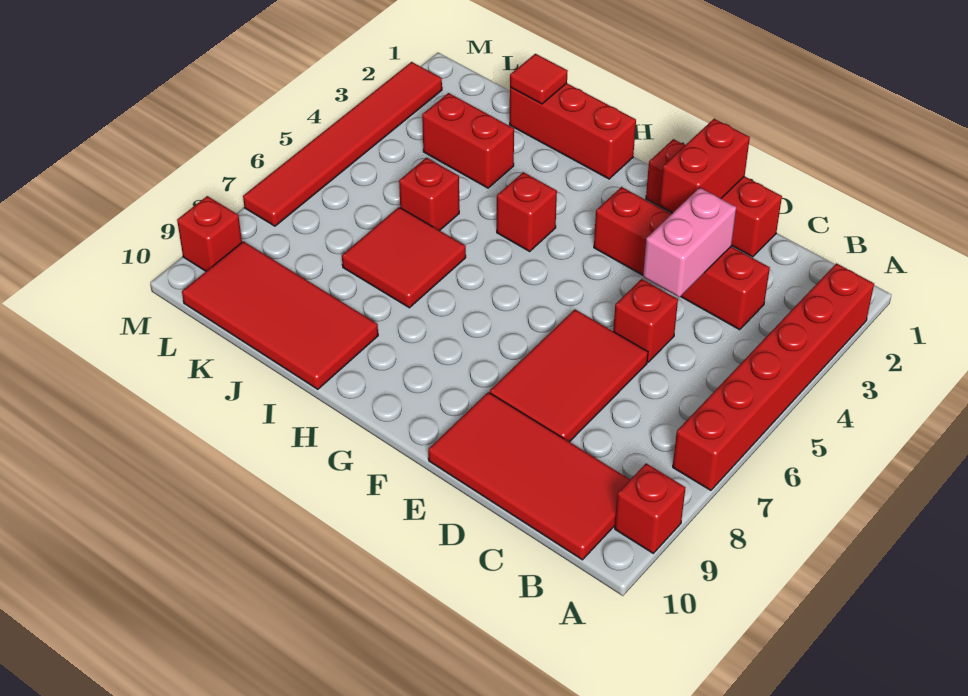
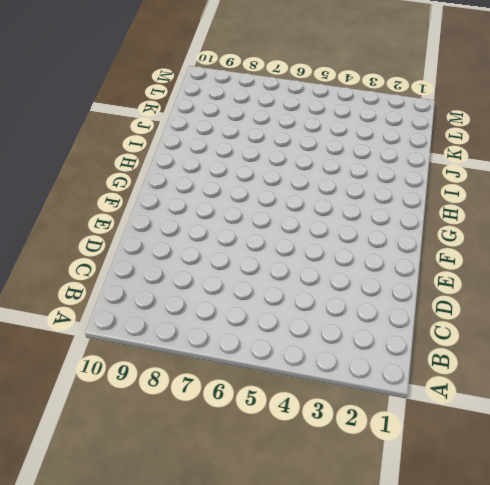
none -> red 1x6 brick [673,263,874,490]
none -> red 1x1 brick [615,463,685,553]
none -> red 2x4 tile [428,392,630,560]

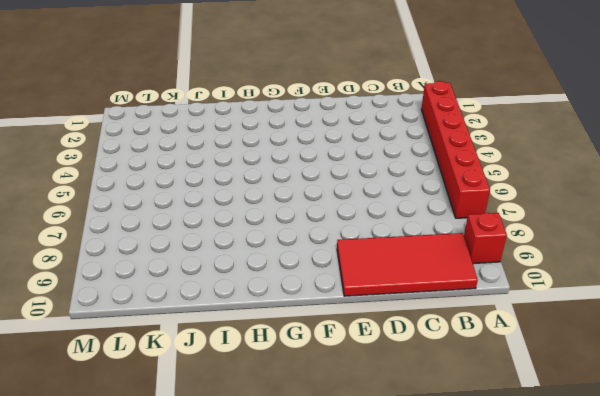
none -> red 1x4 brick [594,187,770,330]
none -> red 1x3 brick [646,139,782,257]
none -> red 1x1 brick [613,279,678,362]

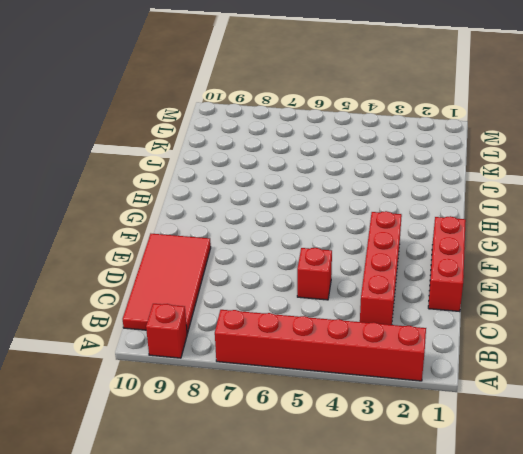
none -> red 2x3 tile [490,310,648,442]
none -> red 1x3 brick [509,83,636,179]
none -> red 1x1 brick [497,172,557,251]

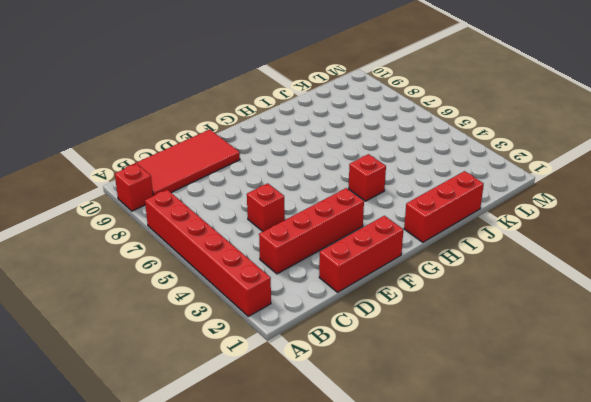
none -> red 2x3 tile [490,310,648,442]
none -> red 2x2 tile [342,207,466,308]
none -> red 2x4 tile [182,241,378,389]

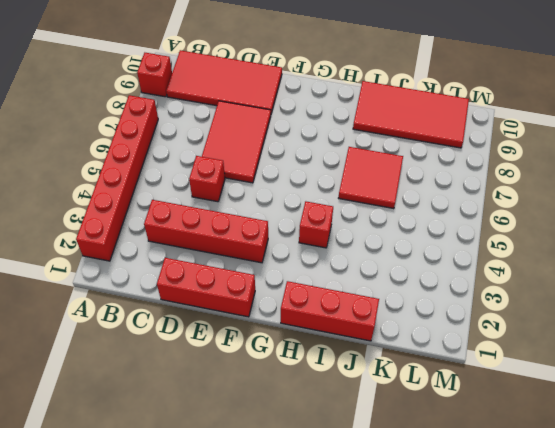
none -> red 1x2 brick [422,93,514,188]
none -> red 1x1 brick [399,158,459,231]
none -> red 1x6 tile [243,62,442,226]

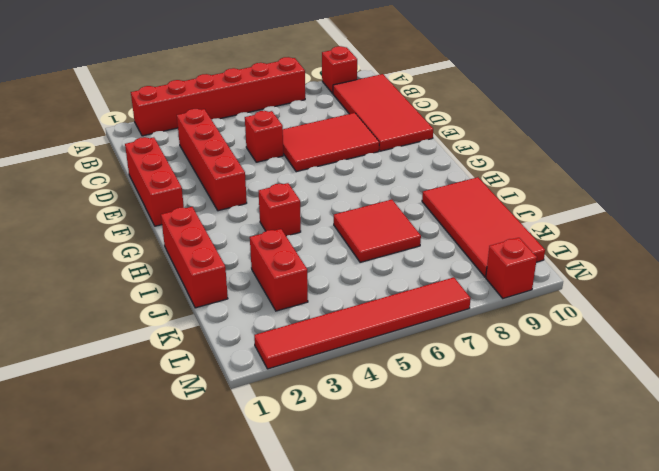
none -> red 1x1 brick [399,158,459,231]
none -> pink 1x2 brick [643,188,736,297]
none -> red 1x2 brick [659,119,750,212]

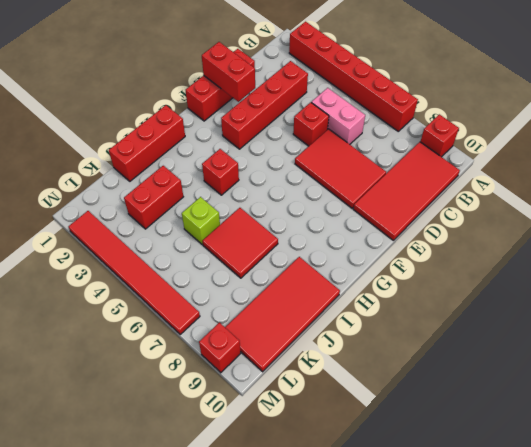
pink 1x2 brick [311,88,365,144] -> pink 1x2 brick moved to [643,188,736,297]
lime 1x1 brick [182,197,220,244] -> red 1x1 brick [399,158,459,231]
none -> red 1x1 tile [510,54,568,104]

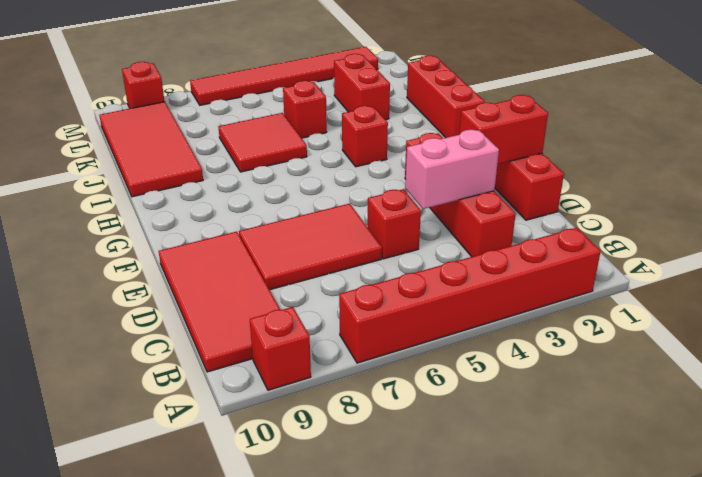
none -> red 1x1 tile [510,54,568,104]

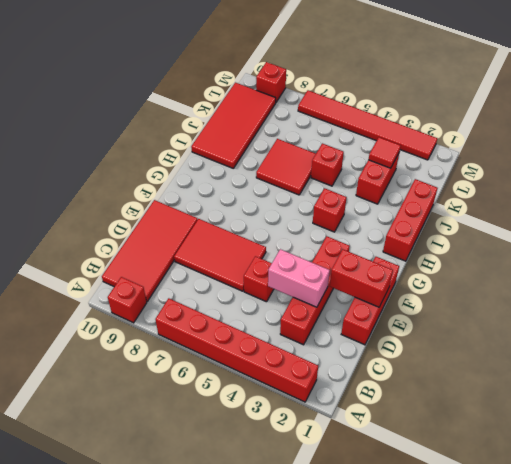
red 1x1 tile [369,137,401,168] -> red 1x1 tile moved to [510,54,568,104]

